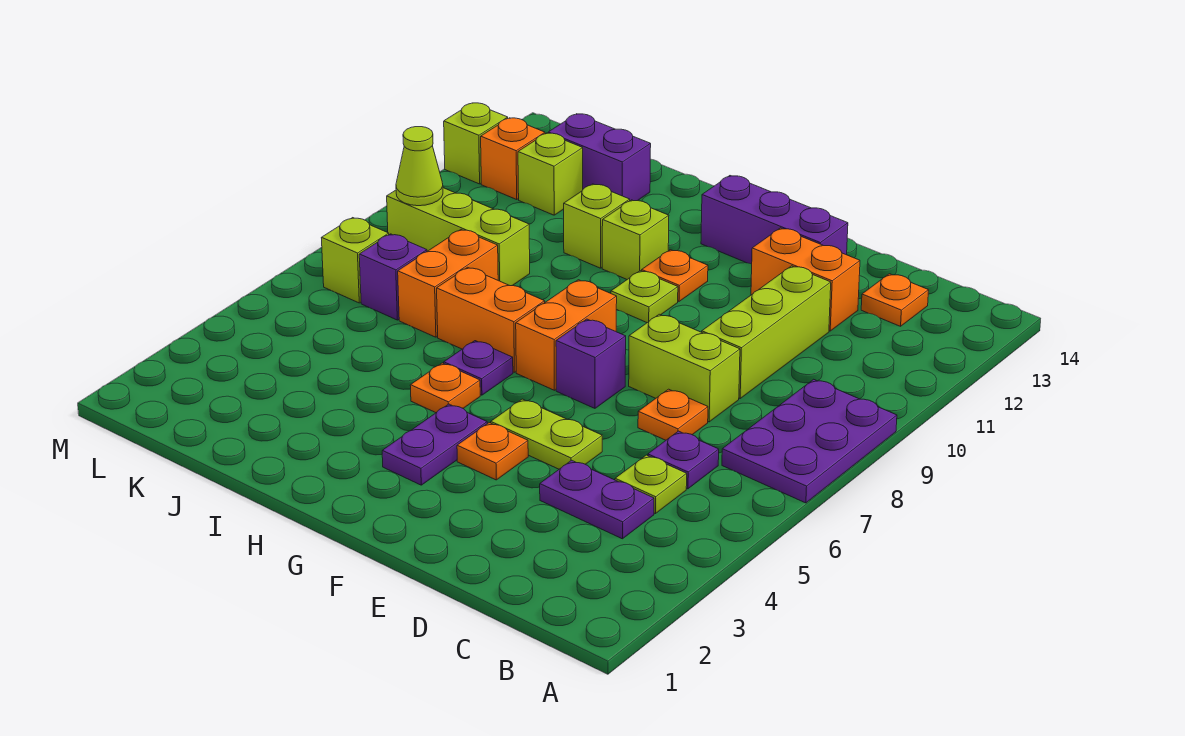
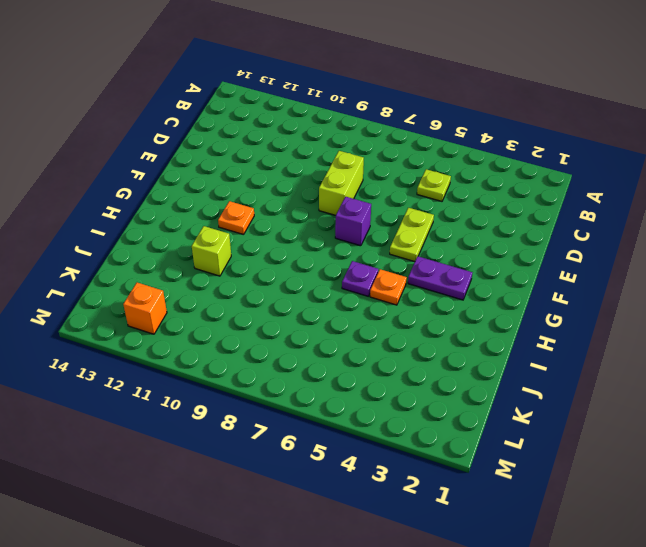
none -> purple 2x3 plate [722,379,897,503]
none -> purple 1x2 plate [540,460,654,539]
none -> purple 1x1 plate [648,431,719,489]
none -> orange 1x1 plate [861,274,929,326]

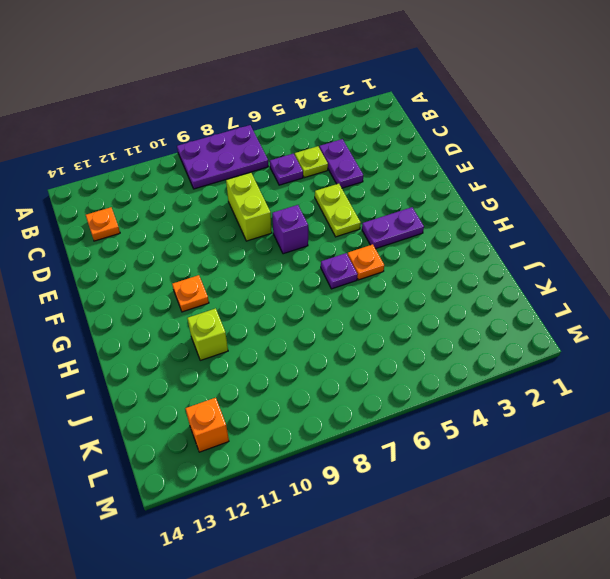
none -> orange 1x1 plate [638,389,708,440]
none -> lime 1x3 brick [702,266,831,398]
none -> orange 1x2 brick [751,228,860,331]
none -> purple 1x3 brick [701,176,848,264]

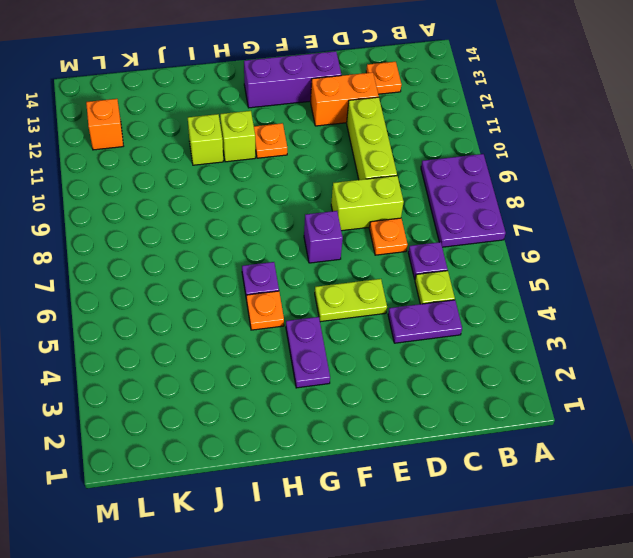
none -> orange 1x1 plate [457,423,528,480]
none -> orange 1x2 brick [516,280,617,390]
none -> lime 1x1 plate [611,271,678,323]
none -> orange 1x2 brick [437,267,545,372]

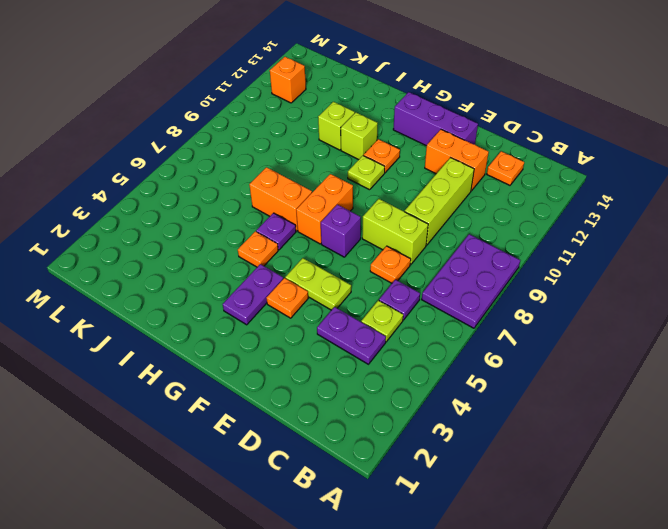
none -> orange 1x2 brick [398,230,498,337]
none -> lime 1x3 brick [387,188,530,286]
none -> purple 1x2 brick [548,114,651,201]
none -> purple 1x1 brick [359,234,427,320]

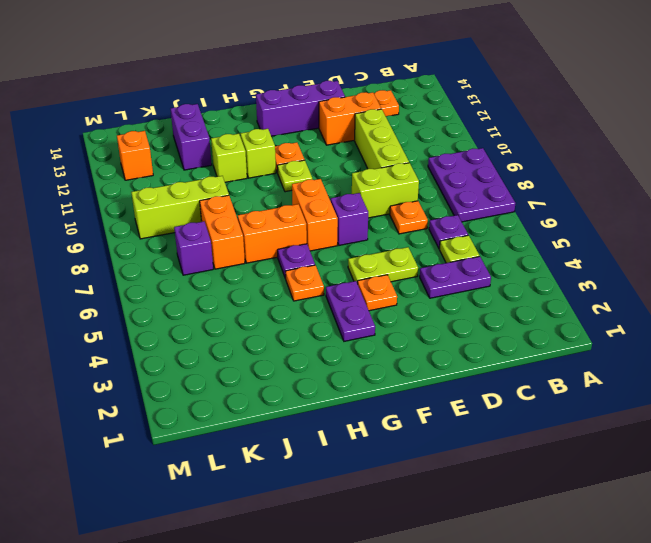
purple 1x2 brick [171,104,212,170] -> purple 1x2 brick turned to [548,114,651,201]
none -> lime 1x1 brick [518,133,583,215]
none -> lime 1x1 brick [321,218,389,303]
none -> lime 1x1 brick [444,103,508,184]
none -> lime 1x1 cone [396,127,443,206]

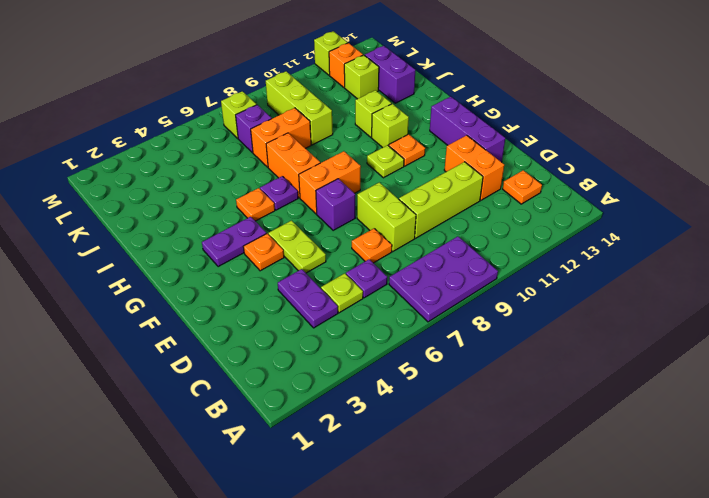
none -> lime 1x1 cone [396,127,443,206]

